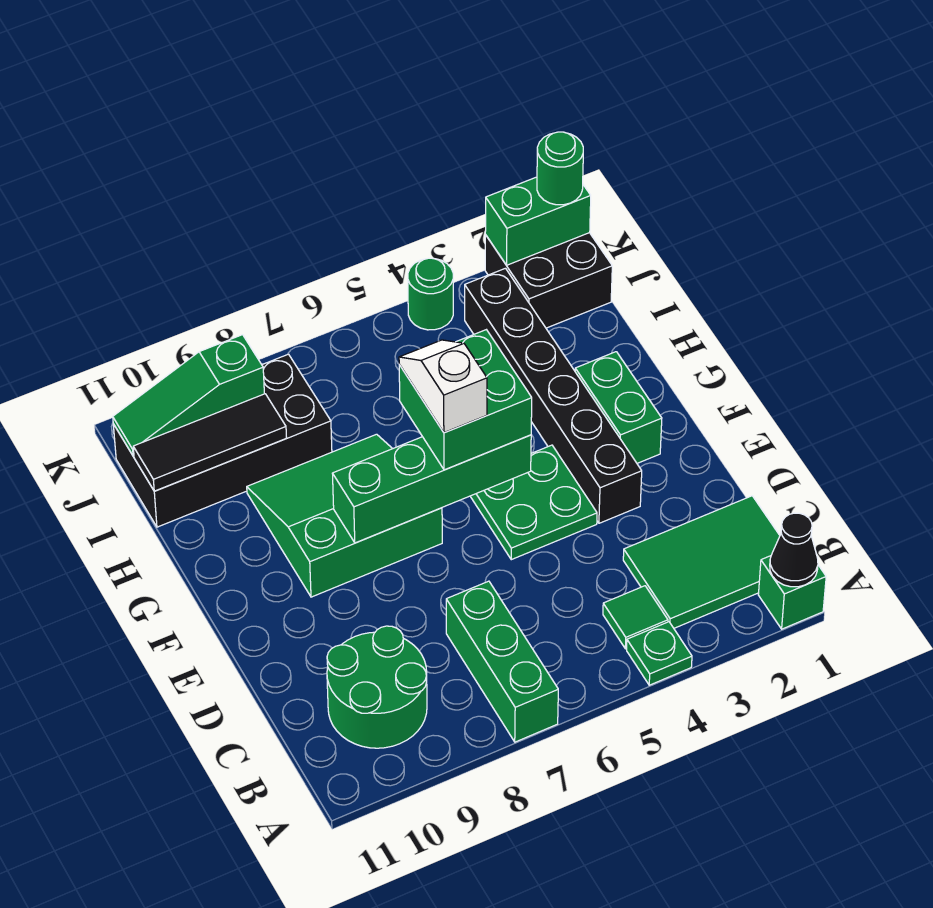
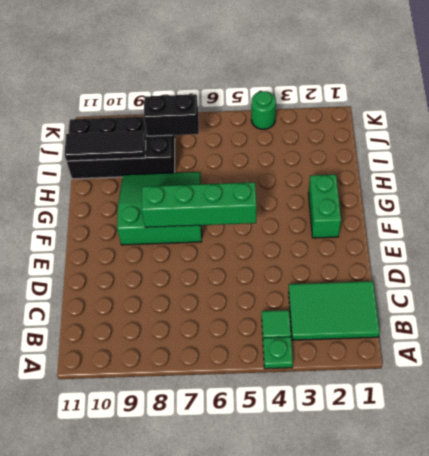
black 1x2 brick [144,94,199,136] -> none
none -> green 1x1 brick [758,556,826,629]
none -> green 1x3 brick [446,581,558,742]
none -> green 2x2 round brick [327,626,427,748]

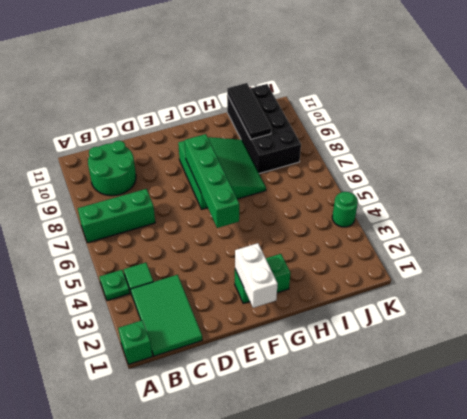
white 1x2 brick [235,243,278,308] -> none
none -> black 1x6 brick [465,268,642,523]
none -> green 2x2 plate [470,445,597,560]
none -> black 2x2 brick [485,233,612,328]

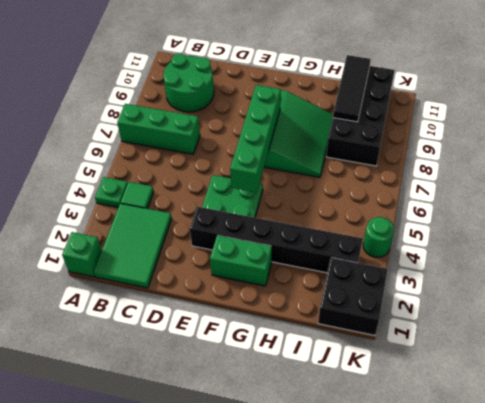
none -> black 1x1 cone [770,513,818,587]
none -> green 1x3 slope [113,335,264,456]
none -> green 1x2 brick [485,177,591,265]

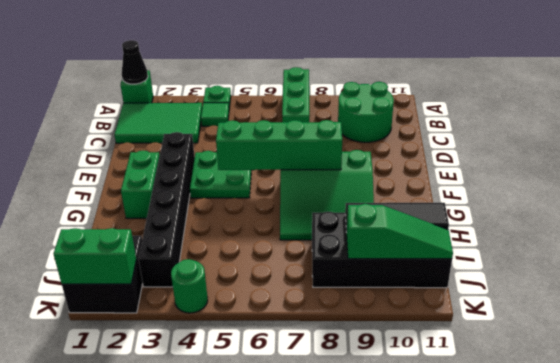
none -> green 2x2 brick [399,330,532,470]
none -> green 1x1 round brick [537,132,583,205]
none -> white 1x2 slope [399,340,487,433]

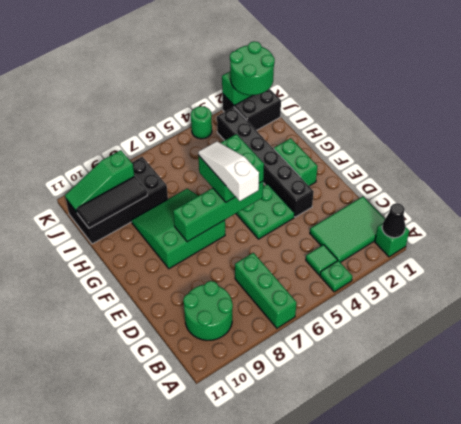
white 1x3 slope [198,141,259,201] -> white 1x2 slope [399,340,487,433]
green 2x2 round brick [230,41,275,95] -> green 1x1 round brick [537,132,583,205]

